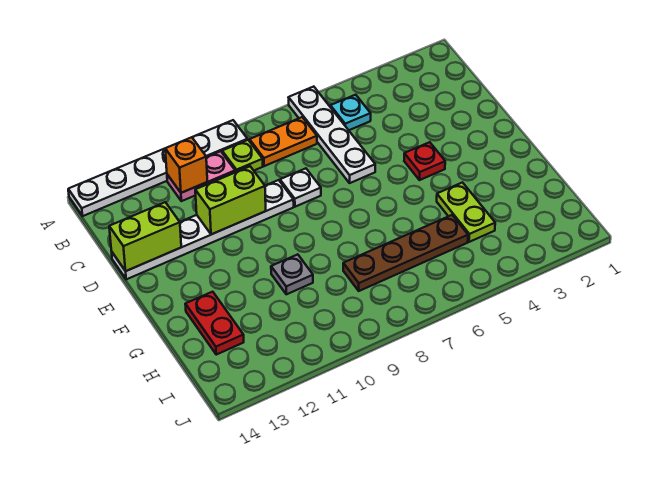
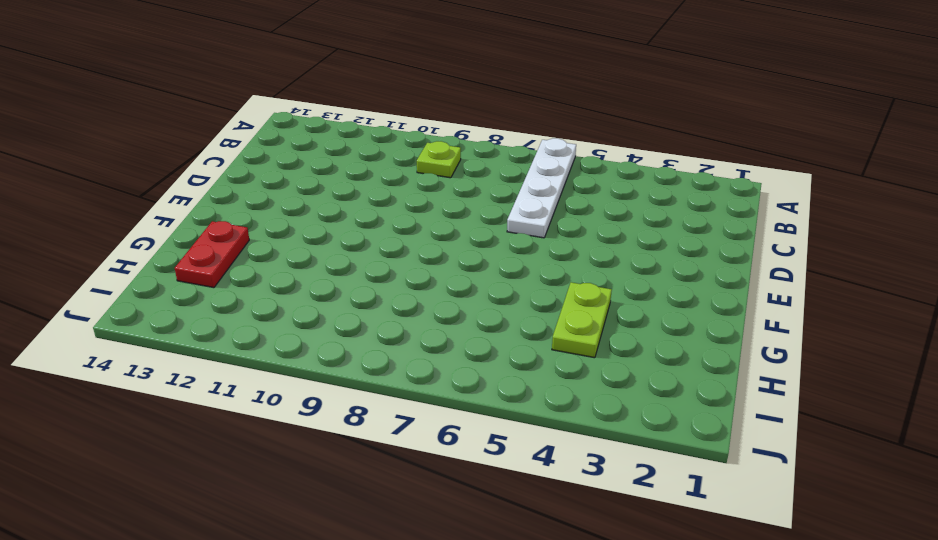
none -> white 1x6 plate [68,120,248,216]
none -> cyan 1x1 plate [330,95,371,130]
none -> orange 1x2 plate [250,117,317,166]

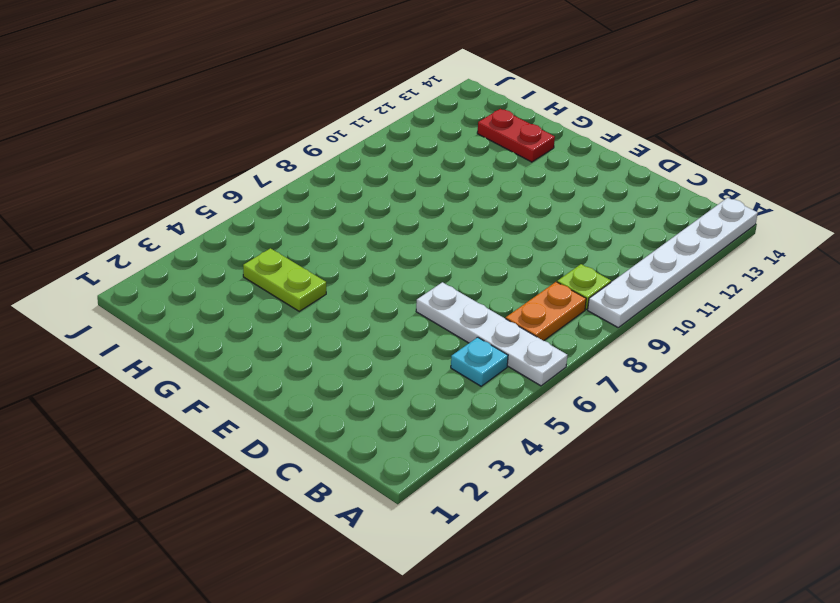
none -> pink 1x2 plate [167,151,235,201]
none -> white 1x1 plate [280,168,321,207]
none -> white 1x6 plate [112,180,294,279]

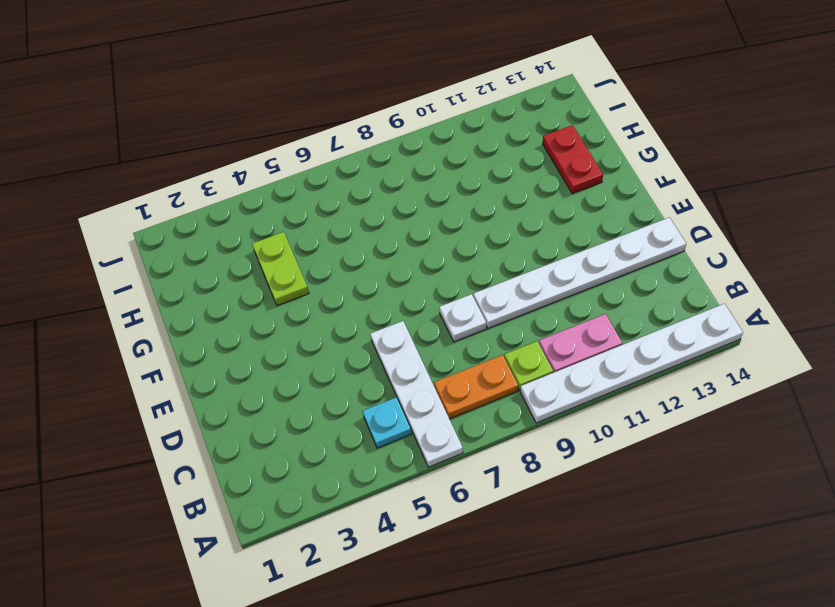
none -> red 1x1 plate [404,142,445,180]
none -> grey 1x1 plate [271,254,313,294]
none -> brown 1x4 plate [343,215,468,291]

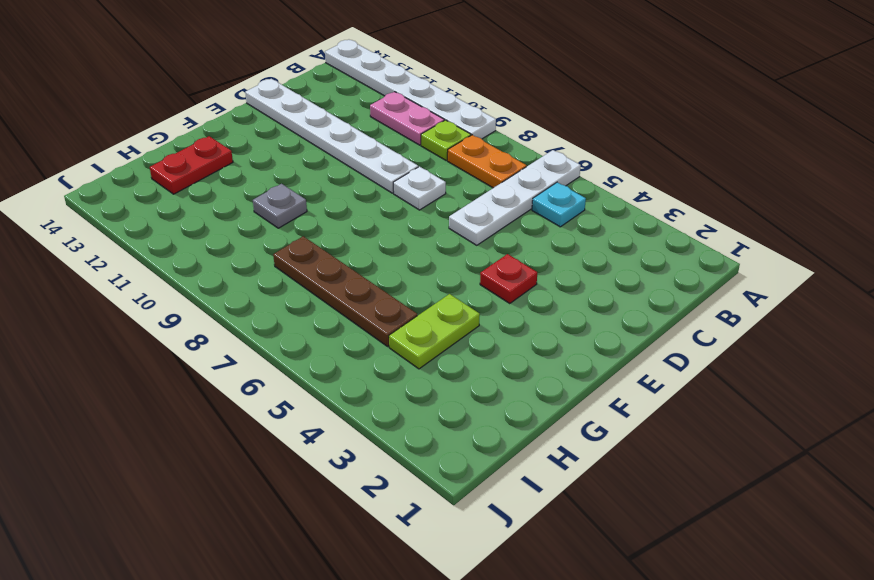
none -> orange 1x1 brick [165,137,207,193]
none -> lime 1x2 brick [195,167,266,234]
none -> lime 1x2 brick [109,202,181,271]

